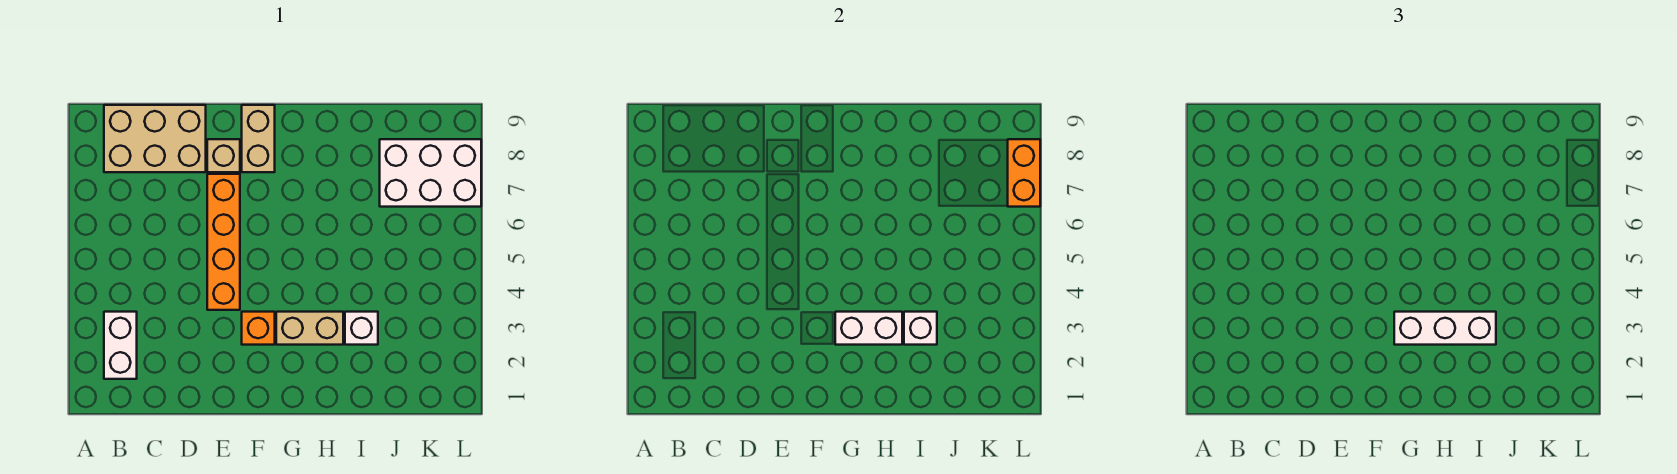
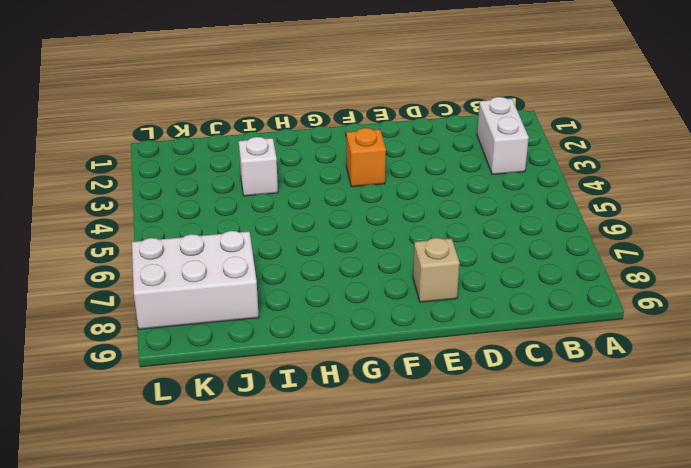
none -> tan 2x3 brick [104,105,206,172]
none -> orange 1x4 brick [207,174,240,310]
none -> tan 1x2 brick [242,105,275,172]

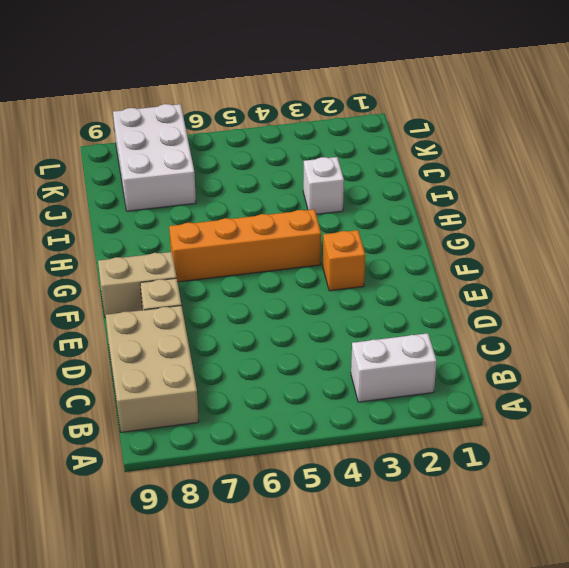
orange 1x4 brick [169,209,321,282] -> orange 1x4 brick moved to [207,174,240,310]
none -> tan 1x2 brick [276,312,343,345]
none -> white 1x2 brick [835,312,902,345]
none -> white 1x1 brick [904,312,937,345]

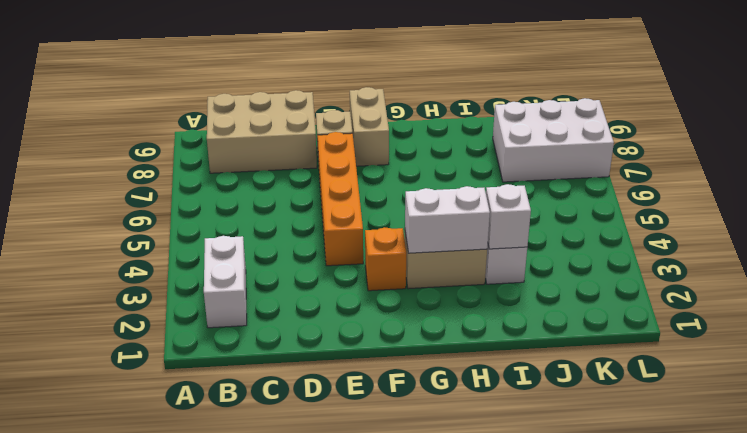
none -> orange 1x2 brick [1008,139,1040,207]
none -> white 1x3 brick [1394,312,1496,345]

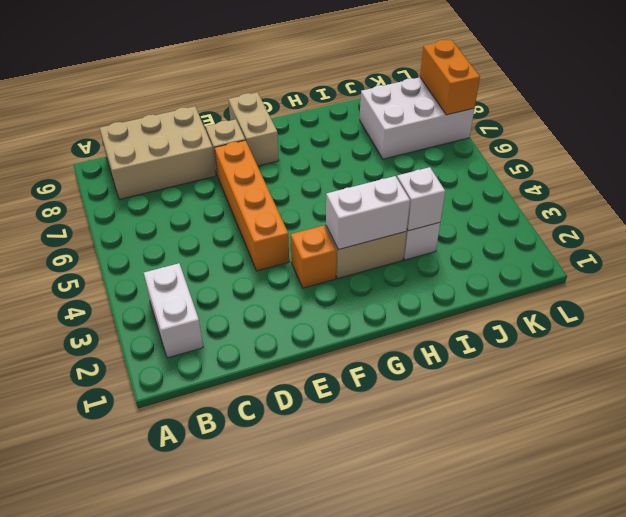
none -> white 1x3 brick [1394,312,1496,345]

